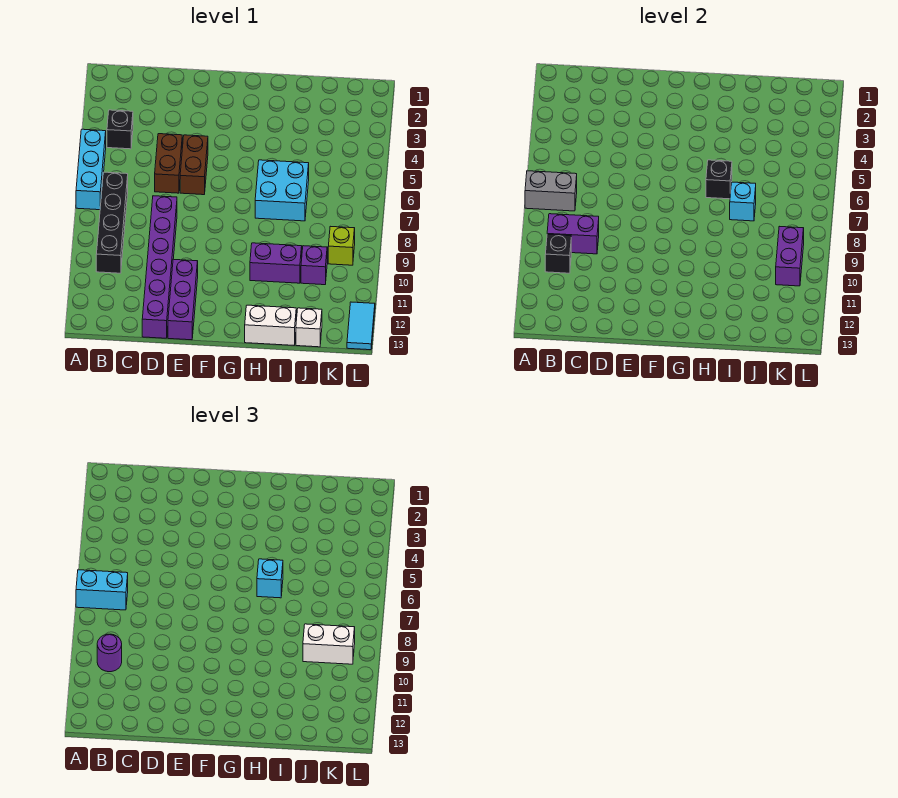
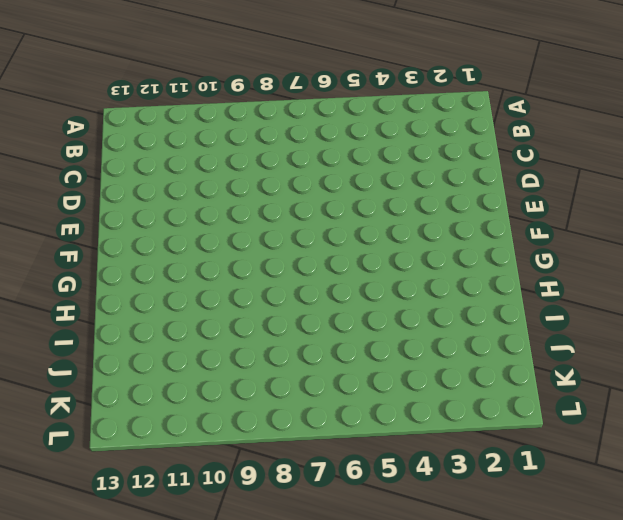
none -> cyan 1x3 brick [76,129,106,210]
none -> black 1x1 brick [107,110,133,149]
none -> black 1x4 brick [96,172,128,273]

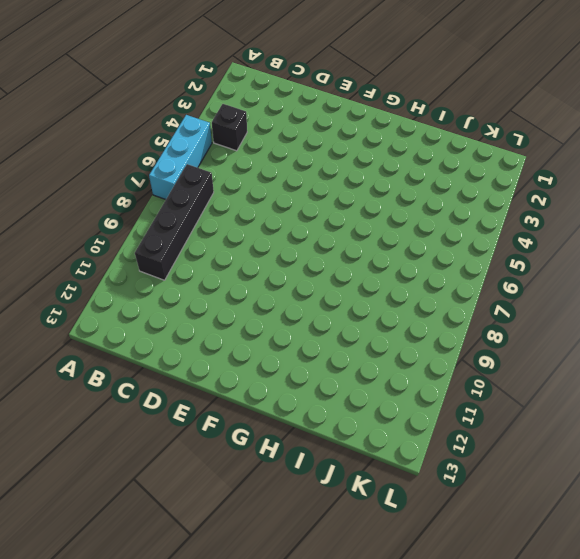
none -> brown 1x2 brick [155,134,182,193]
none -> purple 1x6 brick [142,196,177,338]
none -> brown 1x2 brick [180,135,208,195]

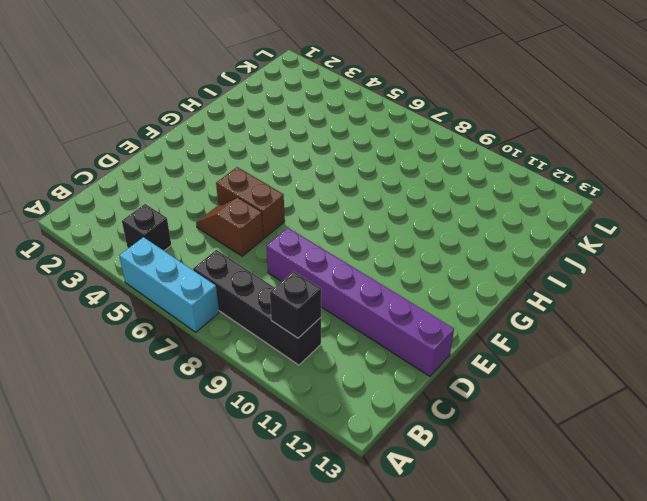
brown 1x2 slope [196,198,263,256] -> brown 1x2 brick [155,134,182,193]
none -> purple 1x3 brick [168,259,198,340]
none -> cyan 2x2 brick [255,160,309,221]
none -> purple 1x2 brick [250,243,302,283]

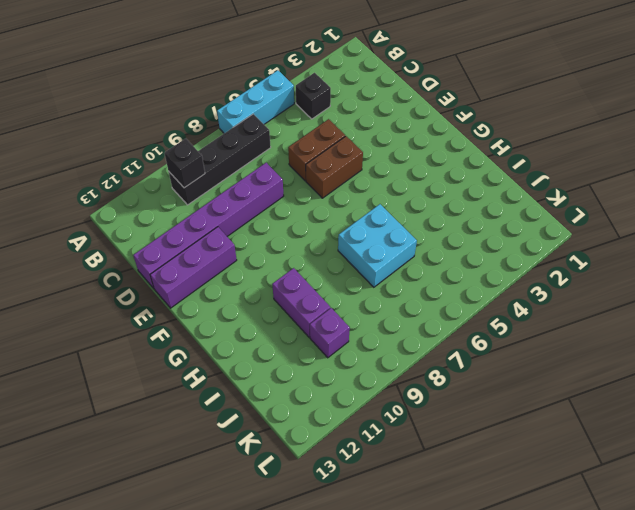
none -> white 1x2 brick [245,305,296,345]
none -> white 1x1 brick [296,308,322,347]
none -> lime 1x1 brick [328,226,355,265]

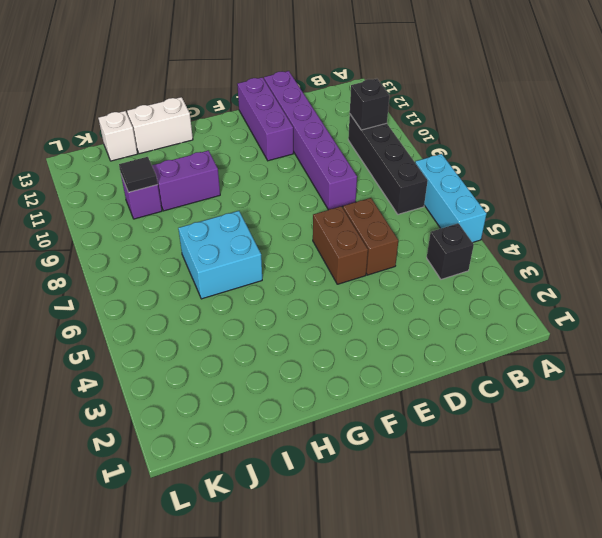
black 1x1 tile [119,157,158,192] -> none
none -> lime 1x1 brick [328,226,355,265]
none -> cyan 1x2 tile [347,302,375,350]
none -> grey 1x2 brick [525,171,577,211]

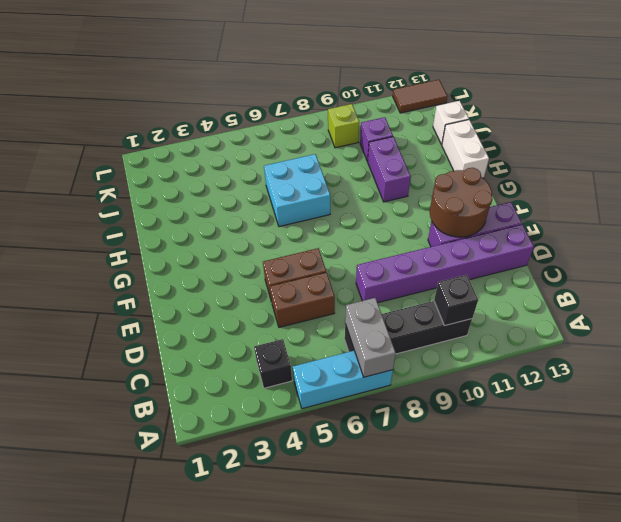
brown 2x2 round brick [430,168,492,237] -> none
brown 1x2 tile [393,80,447,113] -> cyan 1x2 tile [347,302,375,350]
none -> purple 1x2 brick [547,214,599,254]
none -> black 1x1 brick [706,160,732,199]
none -> cyan 1x1 brick [730,182,756,221]

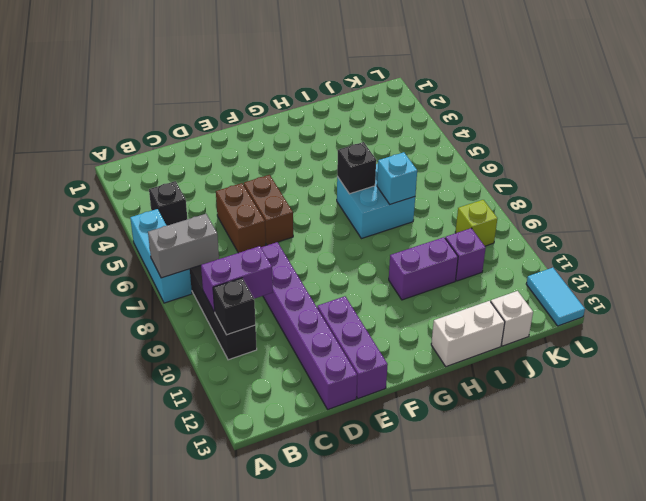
none -> purple 1x2 brick [776,226,804,286]
none -> cyan 1x2 brick [76,570,128,610]
none -> purple 1x1 round brick [97,634,122,672]

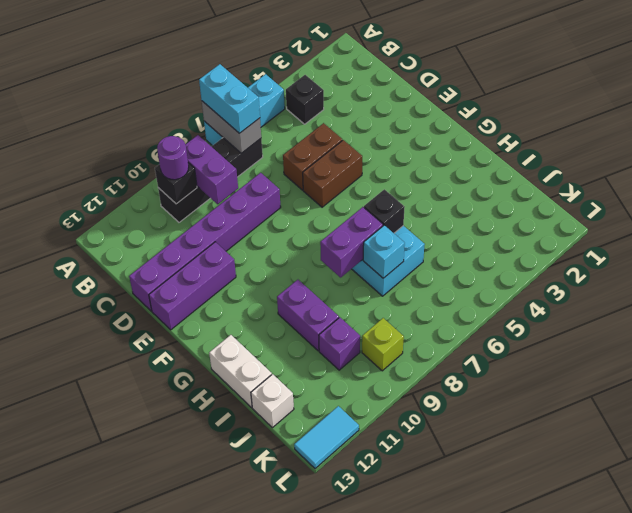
purple 1x2 brick [320,207,383,277] -> purple 1x2 brick moved to [776,226,804,286]
none -> cyan 1x1 brick [257,559,283,598]
none -> white 1x2 brick [303,624,355,664]

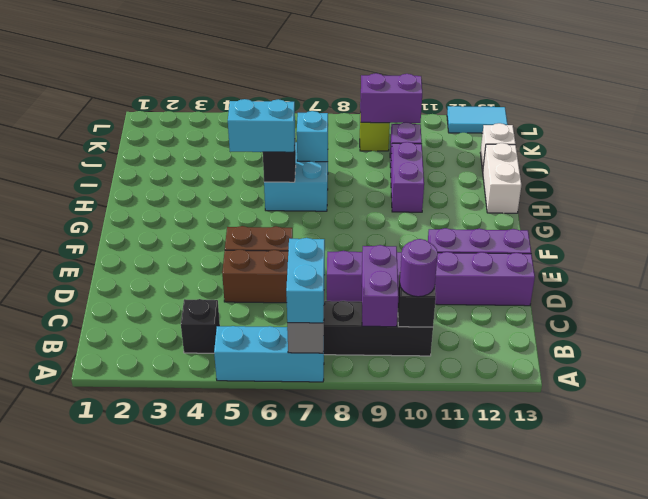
cyan 1x2 brick [228,99,295,152] -> cyan 1x1 brick [257,559,283,598]
none -> white 1x2 brick [303,624,355,664]

